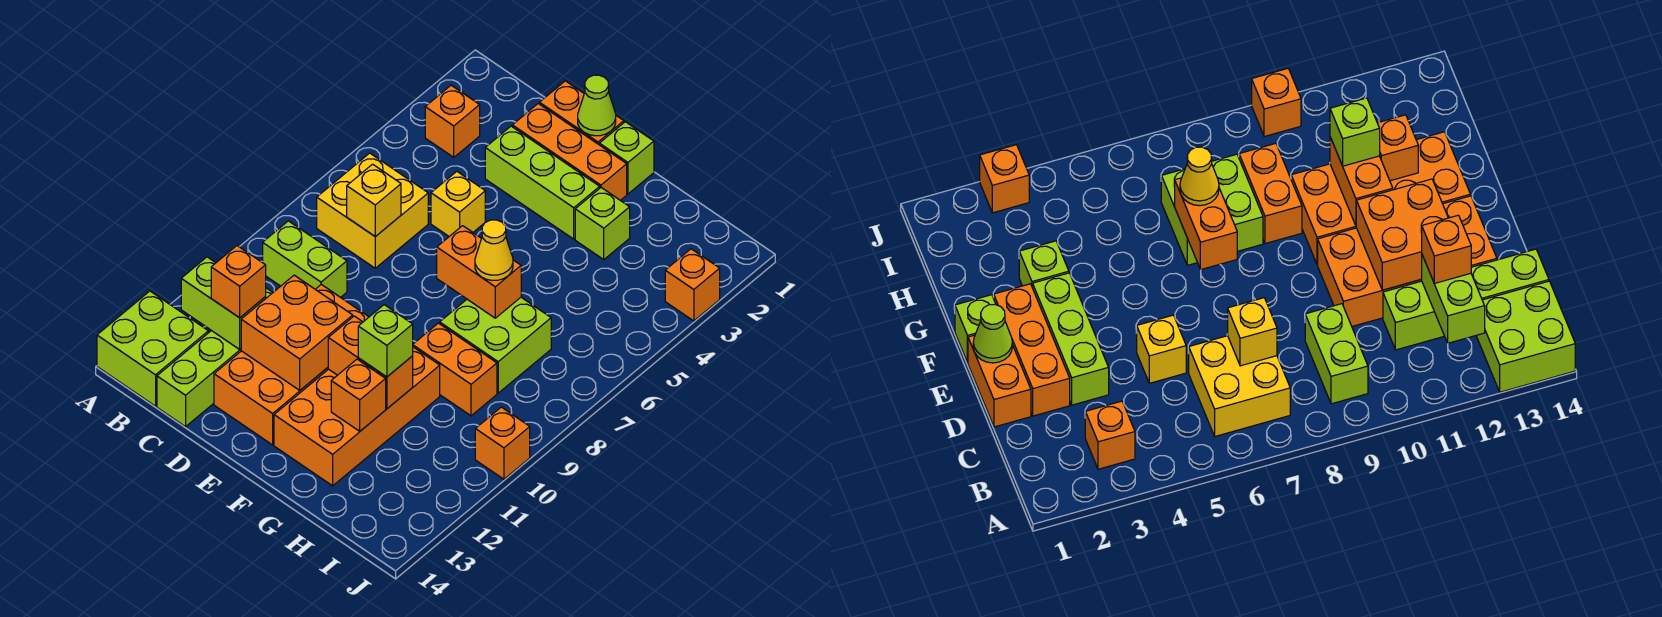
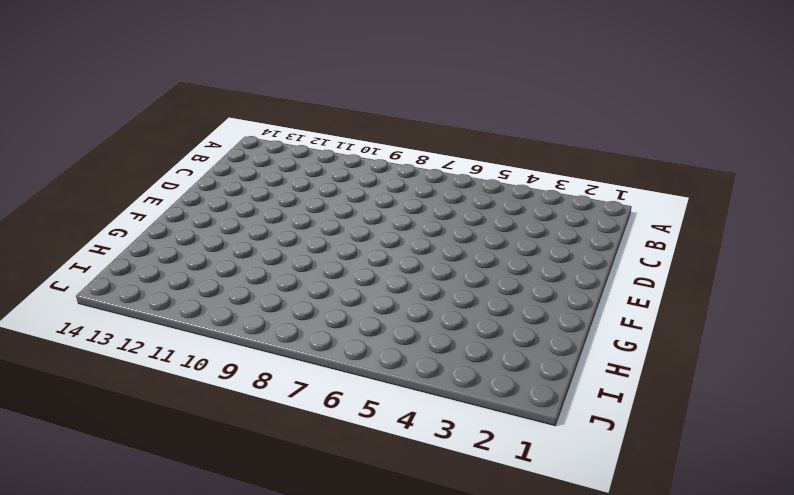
none -> lime 2x2 brick [97,291,208,406]
none -> orange 1x1 brick [425,85,480,157]
none -> yellow 2x2 brick [317,153,428,268]

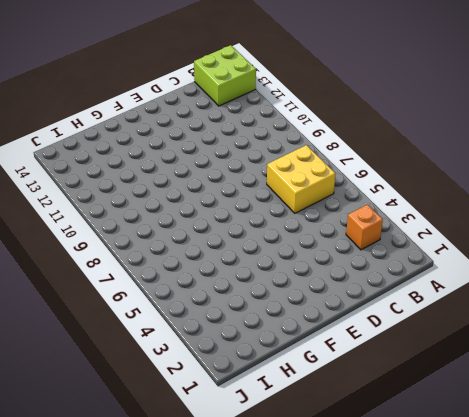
none -> lime 1x2 brick [263,221,347,297]
none -> lime 1x4 brick [157,288,273,427]
none -> orange 1x2 brick [539,81,624,144]

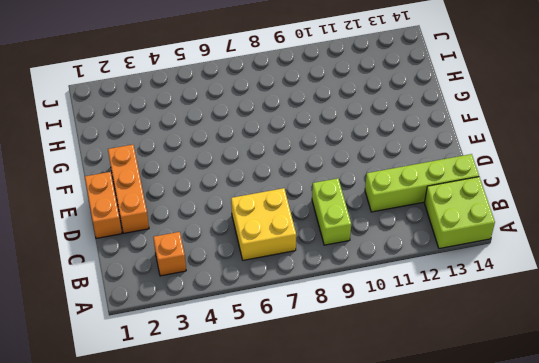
none -> lime 1x3 brick [485,126,600,239]
none -> yellow 1x1 brick [431,172,485,236]
none -> orange 2x4 brick [214,284,369,445]

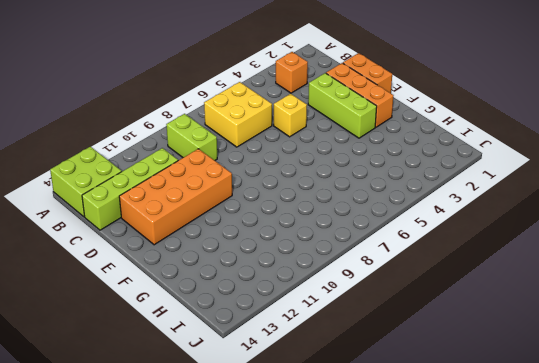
none -> lime 1x1 brick [599,122,654,194]
none -> orange 2x4 brick [274,347,440,486]
none -> lime 1x1 brick [575,188,630,260]

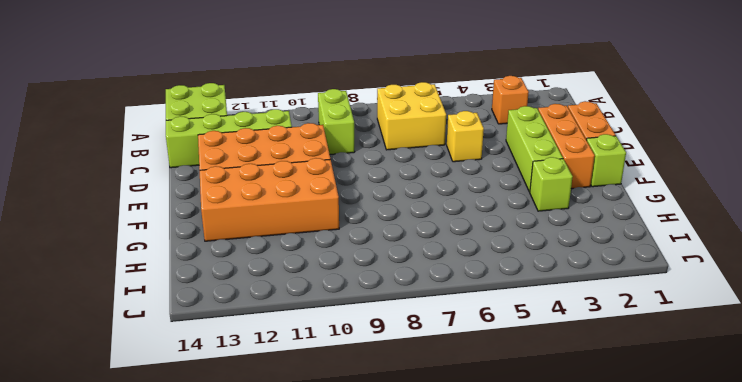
none -> lime 2x2 brick [440,297,551,393]
none -> orange 1x2 brick [413,323,497,416]
none -> orange 1x1 brick [665,249,720,321]

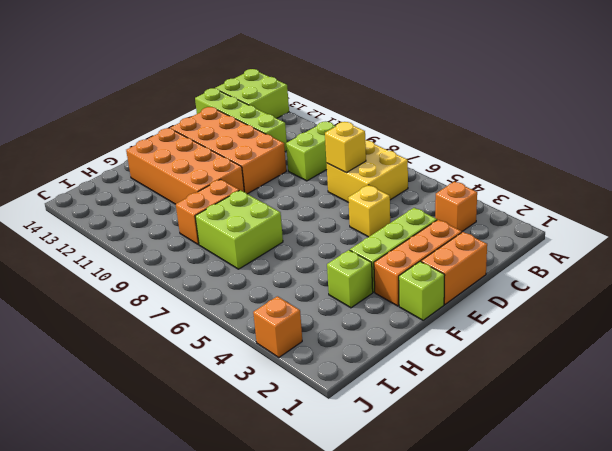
none -> orange 1x1 brick [475,407,530,479]
none -> lime 1x2 brick [181,257,266,349]
none -> orange 2x2 brick [241,275,353,390]

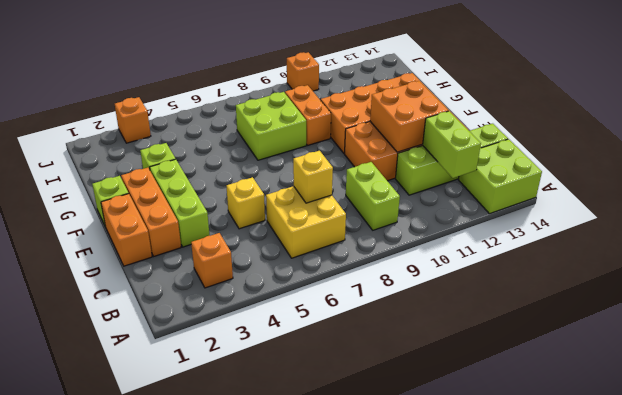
none -> lime 1x1 cone [578,75,616,136]
none -> orange 1x2 brick [437,226,521,318]
none -> orange 1x2 brick [328,316,413,409]

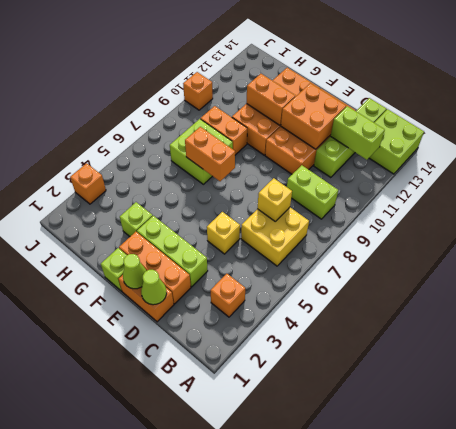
lime 1x1 cone [141,270,167,305] -> none
none -> orange 1x1 brick [331,359,386,431]
none -> orange 1x1 brick [211,246,266,318]
none -> yellow 1x1 cone [475,220,513,281]

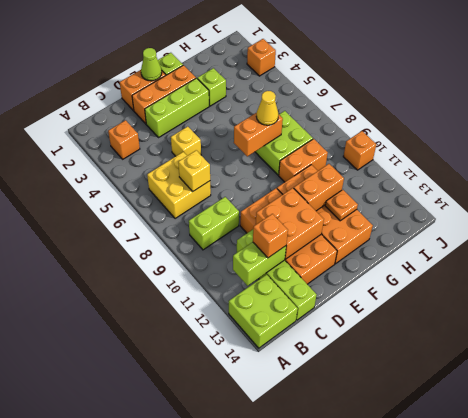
orange 1x1 plate [325,190,358,221] -> orange 1x1 brick [331,359,386,431]
none -> lime 1x1 brick [358,305,413,377]

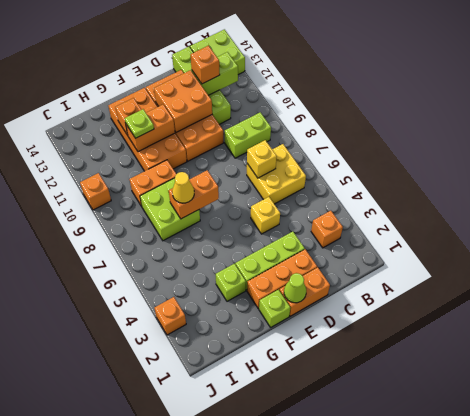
lime 1x1 plate [125,109,154,138] -> lime 1x1 brick [358,305,413,377]

